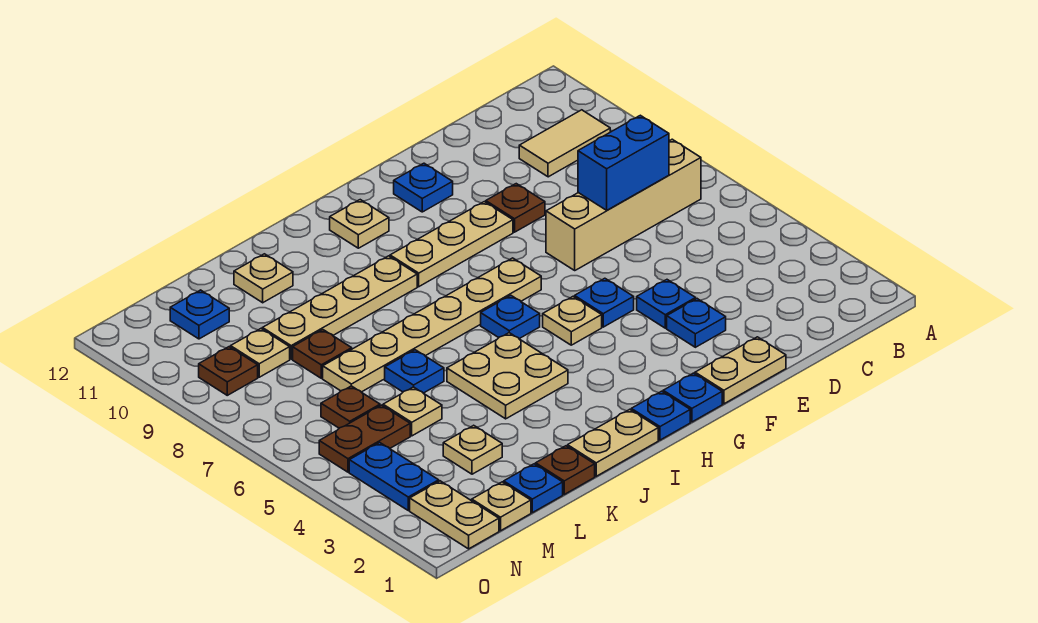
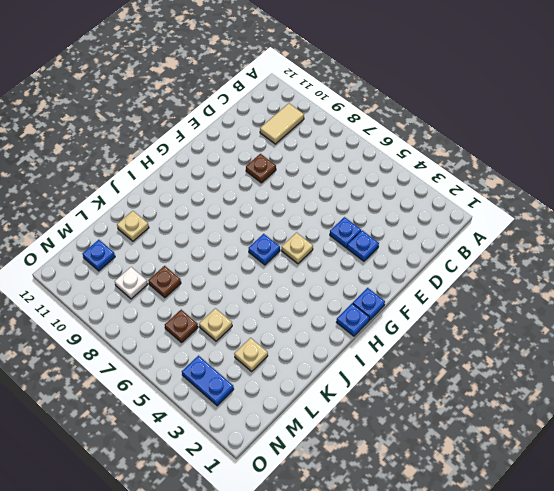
white 1x1 plate [115,267,148,299] -> tan 1x1 plate [231,329,290,377]
none -> tan 1x4 brick [546,139,701,270]
none -> tan 1x2 plate [695,337,786,404]
none -> blue 1x1 plate [575,278,634,327]
none -> tan 1x3 plate [390,202,513,287]

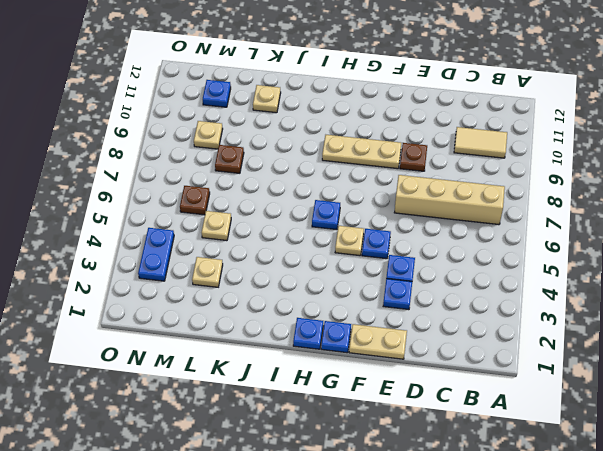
none -> blue 1x1 plate [394,163,453,212]
none -> tan 1x6 plate [323,258,541,392]
none -> tan 1x1 plate [330,200,389,248]
none -> tan 1x2 plate [568,409,658,476]

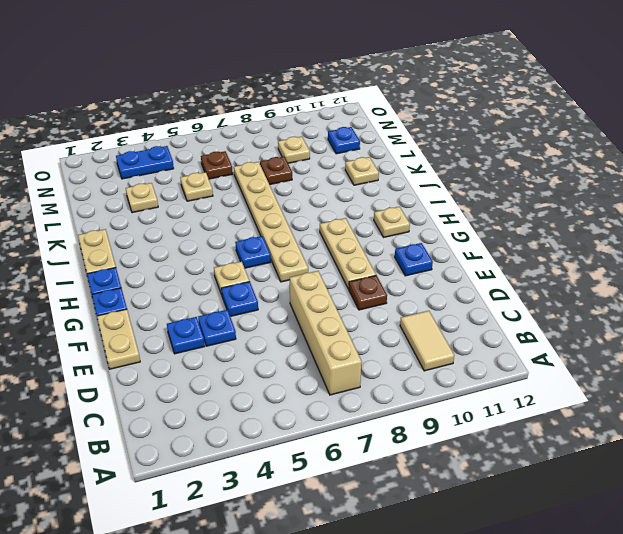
none -> tan 2x2 plate [447,333,568,419]
none -> tan 1x4 plate [262,256,417,359]
none -> brown 1x1 plate [536,446,595,494]
none -> blue 1x1 plate [385,350,444,393]

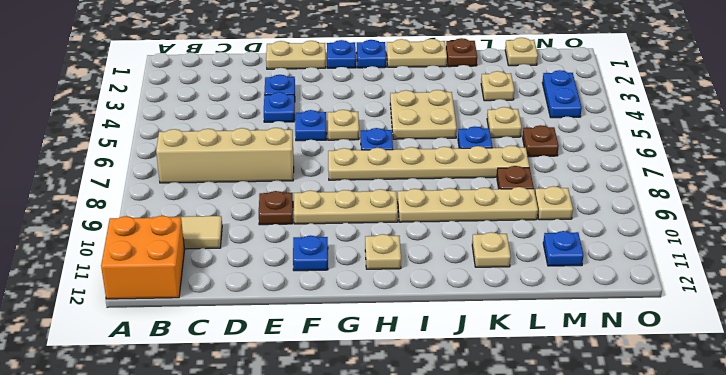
orange 2x2 brick [101,216,184,299] -> none
none -> blue 1x1 plate [504,464,563,513]
none -> brown 1x2 plate [319,405,410,472]
none -> tan 1x2 plate [410,481,499,549]
none -> brown 1x1 plate [199,347,258,395]

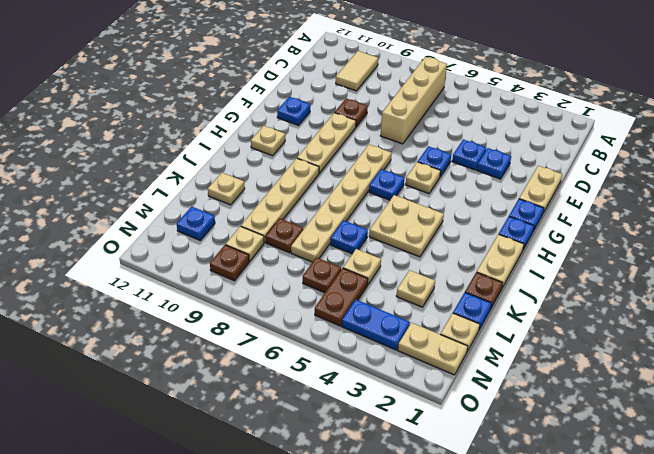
none -> blue 1x2 brick [578,115,669,210]

